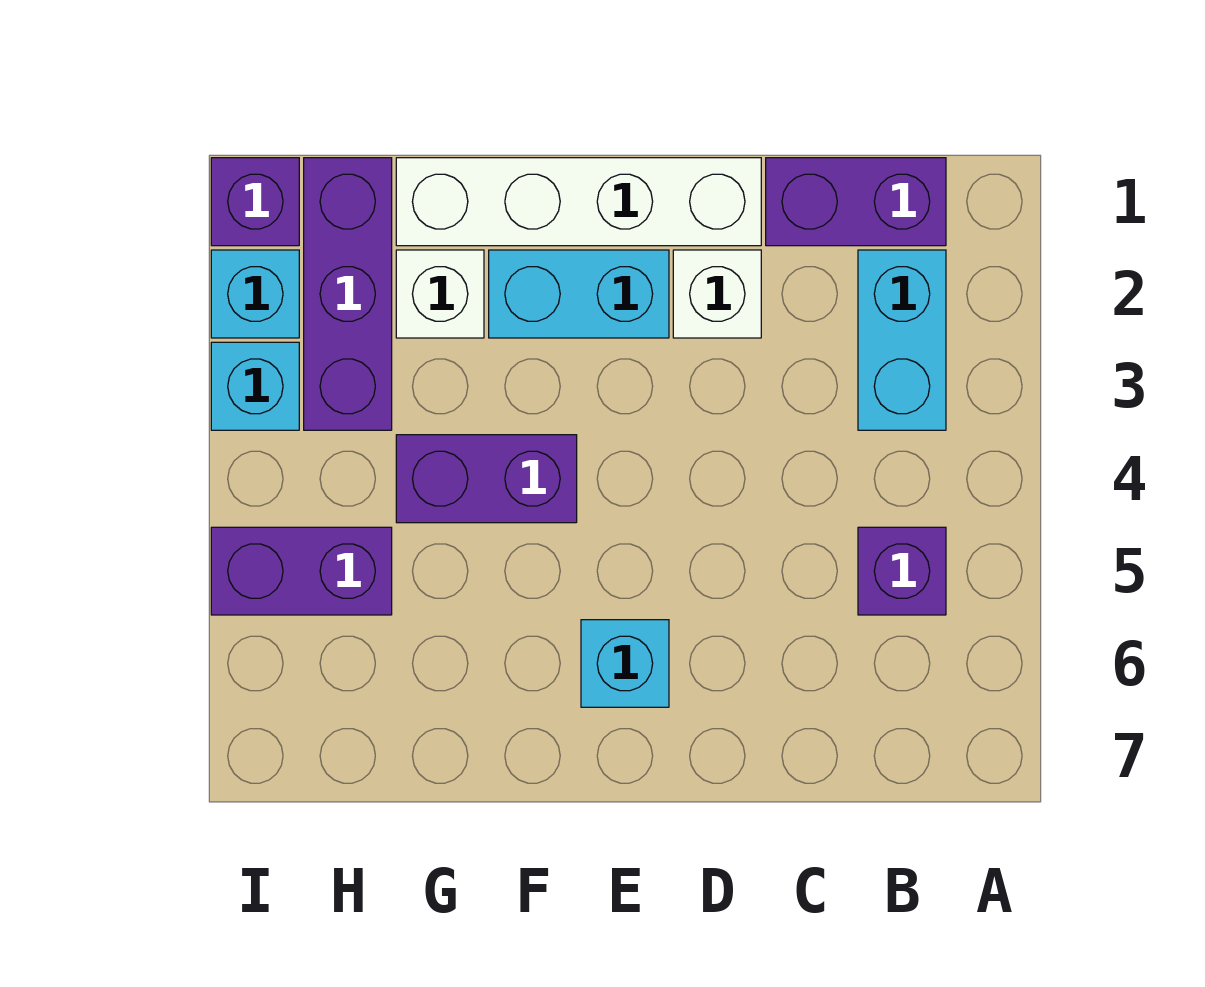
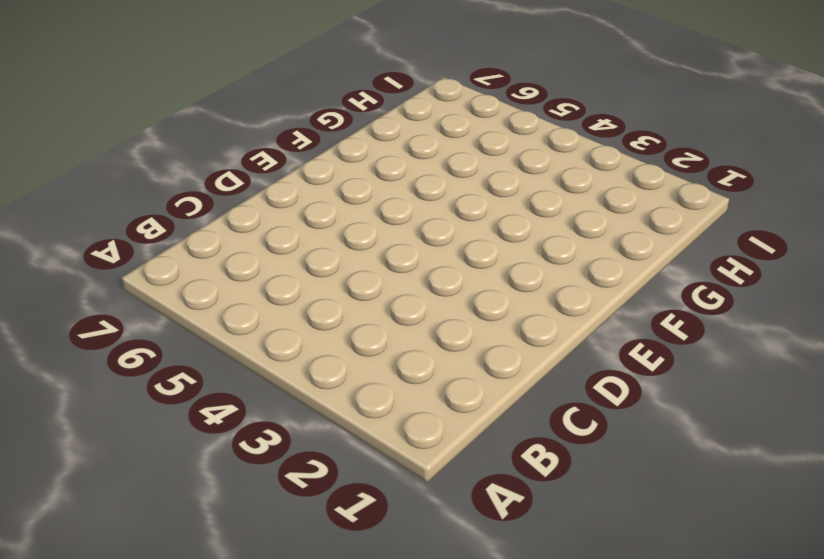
none -> purple 1x2 brick [766,158,946,246]
none -> cyan 1x2 brick [858,250,946,430]
none -> purple 1x1 brick [858,527,946,615]

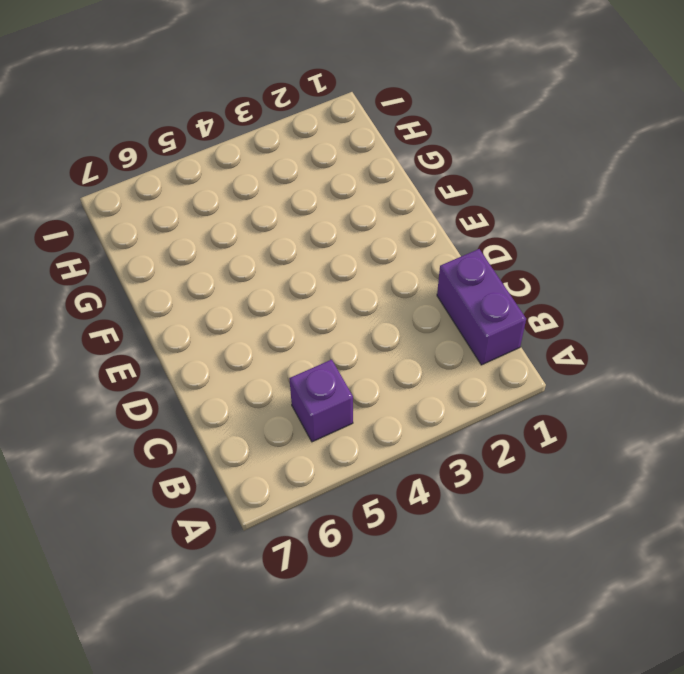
none -> cyan 1x2 brick [858,250,946,430]
none -> white 1x4 brick [396,158,761,246]
none -> white 1x1 brick [673,250,761,338]

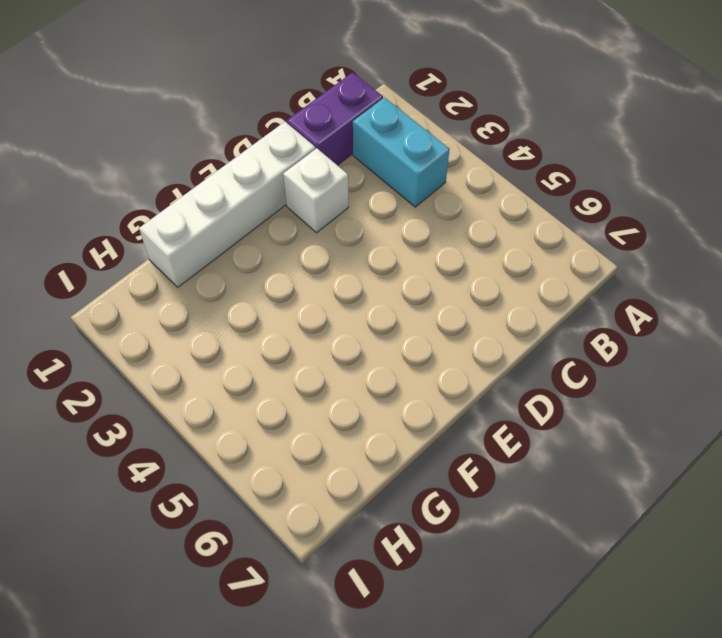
none -> purple 1x1 brick [858,527,946,615]
none -> cyan 1x2 brick [489,250,669,338]
none -> cyan 1x1 brick [581,620,669,707]

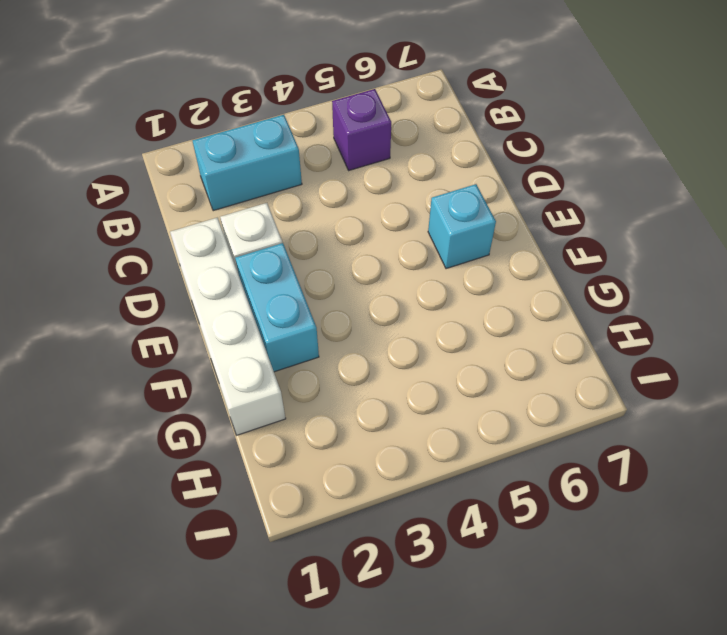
none -> purple 1x2 brick [766,158,946,246]
none -> purple 1x2 brick [396,435,577,523]
none -> white 1x1 brick [396,250,484,338]

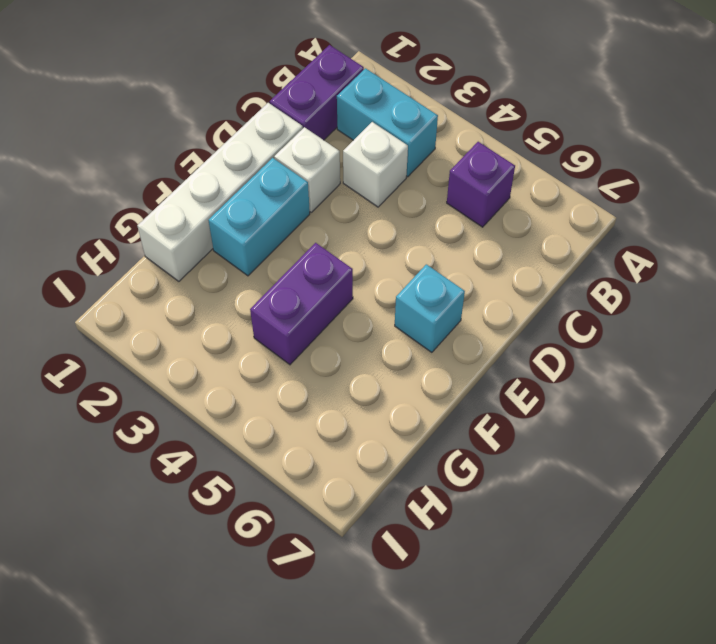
white 1x1 brick [343,122,408,207] -> white 1x1 brick moved to [396,250,484,338]
none -> purple 1x3 brick [304,158,392,430]
none -> purple 1x2 brick [211,527,392,615]
none -> purple 1x1 brick [211,158,299,246]

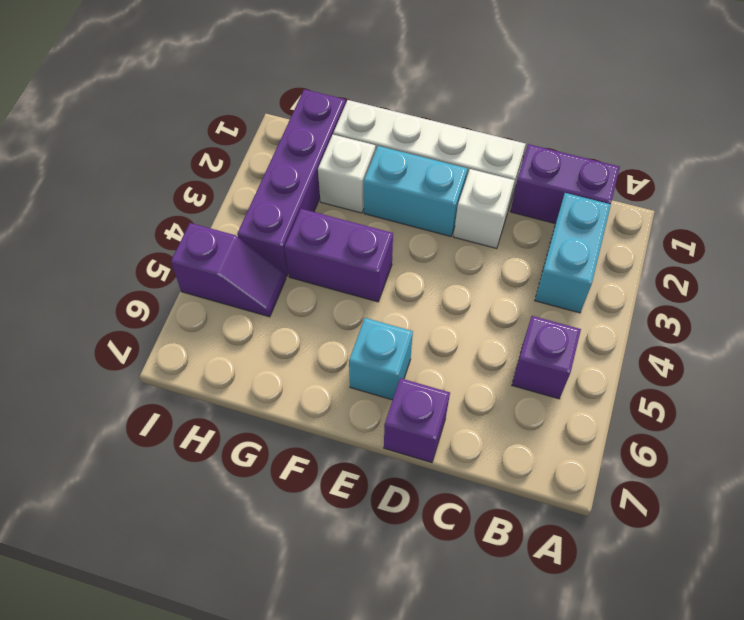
purple 1x1 brick [384,378,450,463] -> purple 1x1 brick moved to [211,158,299,246]
purple 1x4 brick [237,89,346,277] -> purple 1x3 brick [304,158,392,430]
purple 1x2 slope [171,223,286,317] -> purple 1x2 brick [211,527,392,615]
none -> cyan 1x1 brick [211,250,299,338]
none -> cyan 1x1 brick [211,342,299,430]

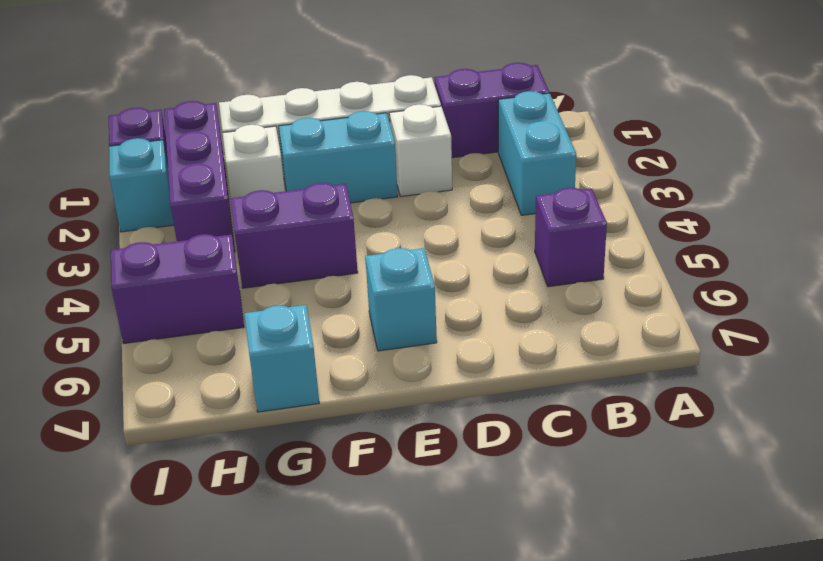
cyan 1x1 brick [244,305,319,412] -> cyan 1x1 brick moved to [211,342,299,430]

